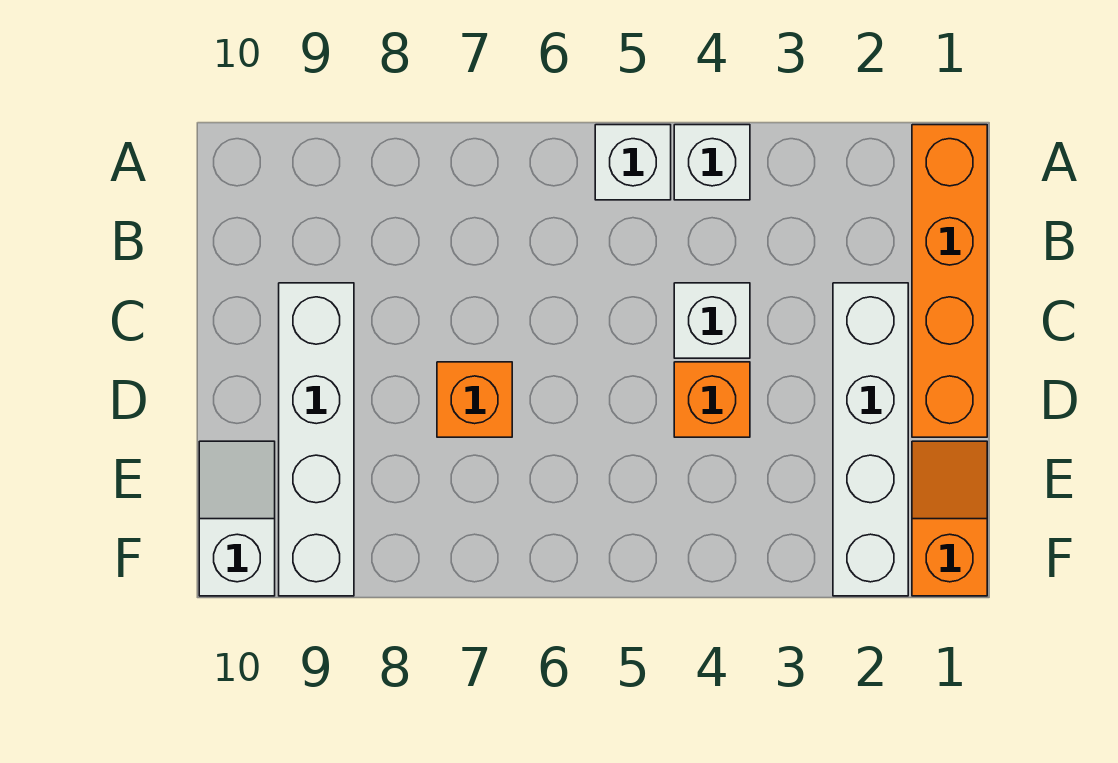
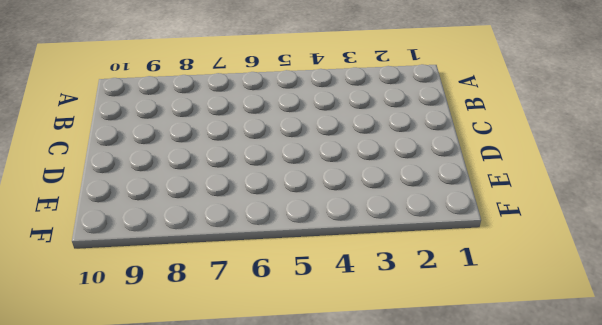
none -> orange 1x4 brick [912,125,987,437]
none -> white 1x1 brick [674,125,750,200]

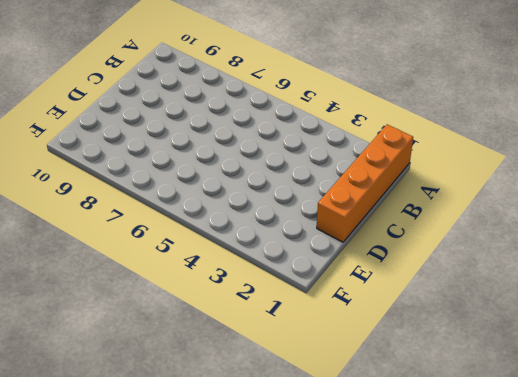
none -> white 1x1 brick [674,125,750,200]
none -> white 1x1 brick [595,125,671,200]

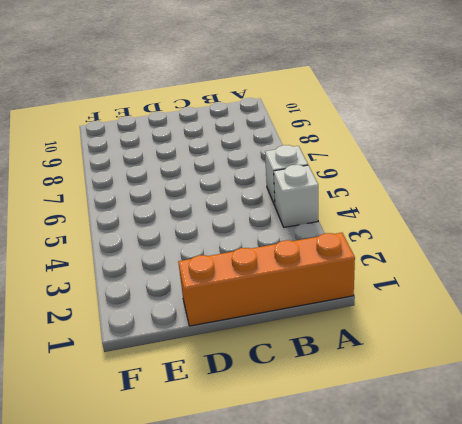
none -> white 1x4 brick [833,283,908,596]
none -> white 1x1 brick [674,283,750,358]

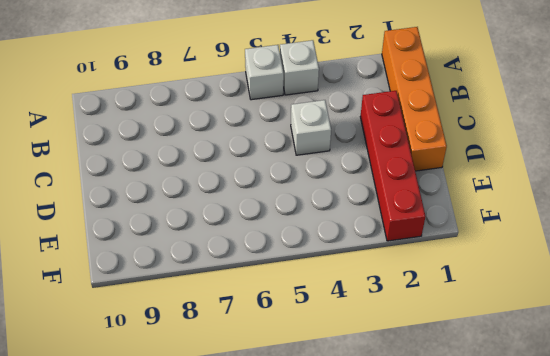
red 1x4 brick [360,91,426,241] -> white 1x4 brick [833,283,908,596]
none -> white 1x4 brick [279,283,354,596]
none -> orange 1x1 brick [674,362,750,437]

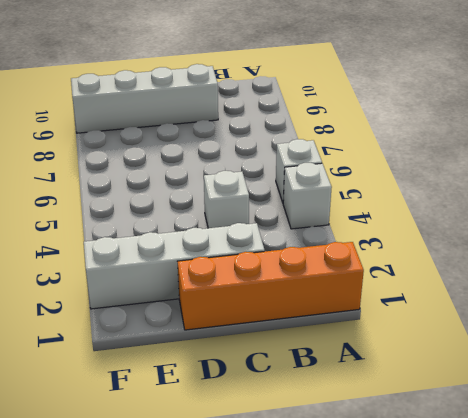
none -> orange 1x1 brick [674,362,750,437]
none -> orange 1x1 brick [437,362,512,437]

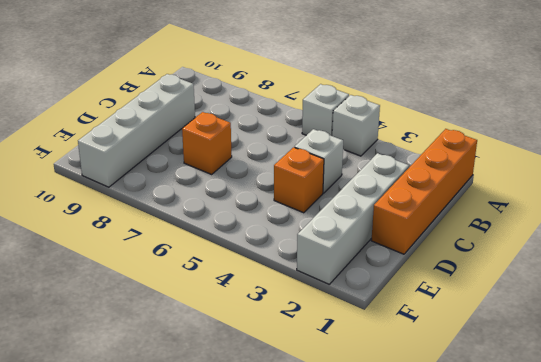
none -> orange 1x2 slope [912,441,987,596]
none -> white 1x2 slope [199,441,275,596]

